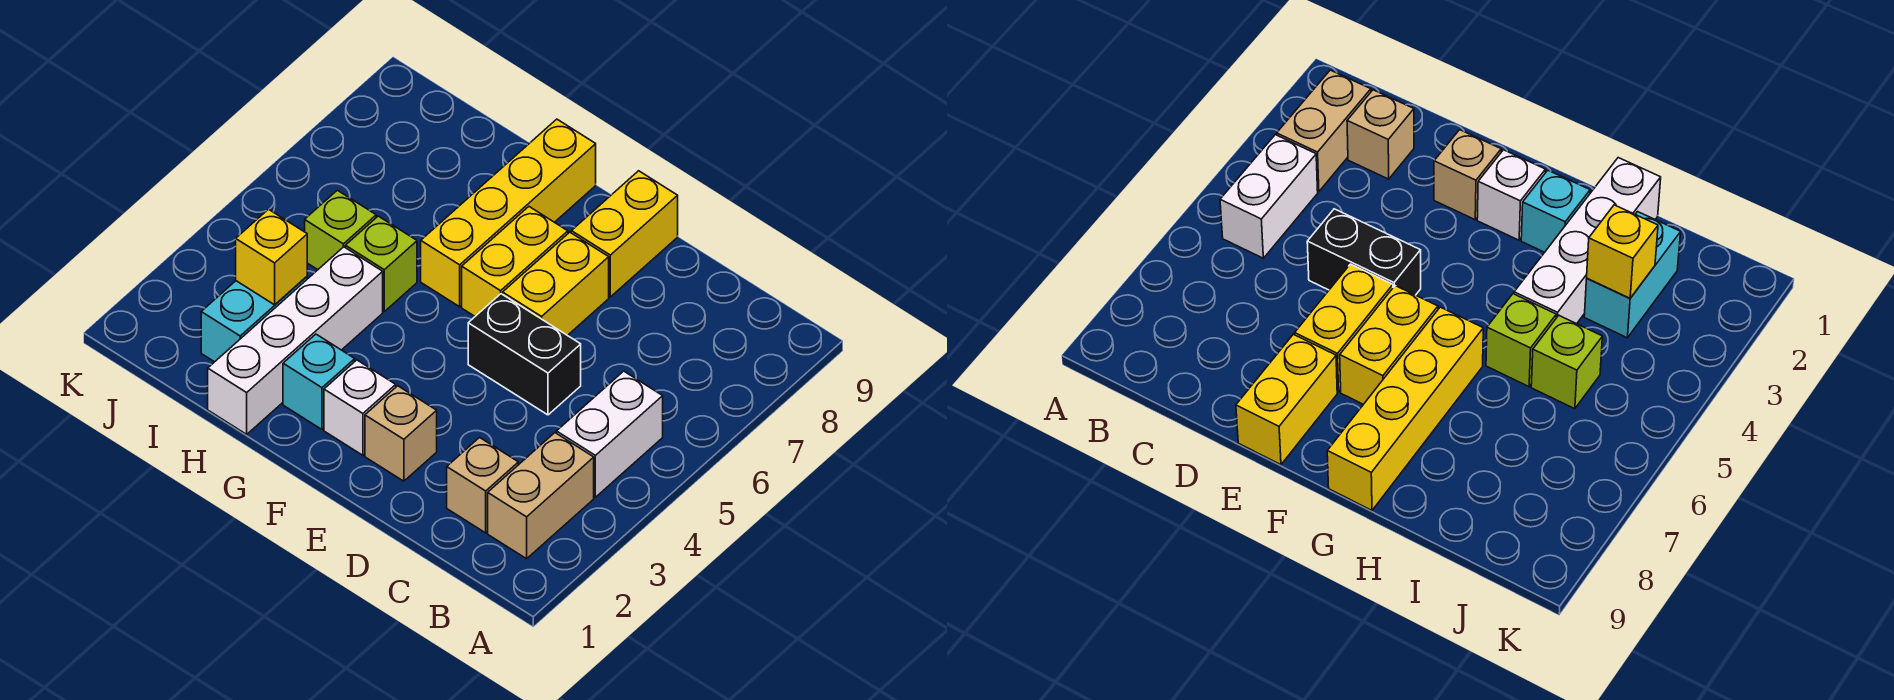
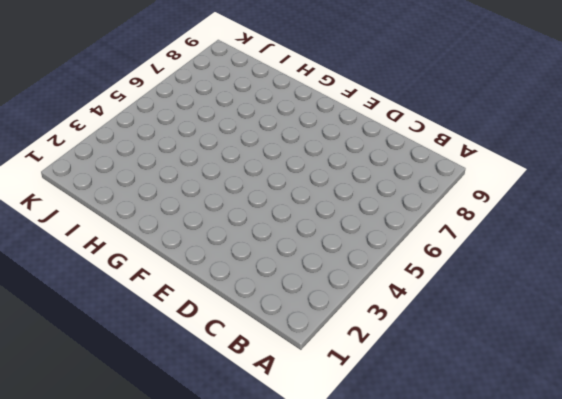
none -> tan 1x2 brick [488,433,594,559]
none -> white 1x2 brick [557,371,663,497]
none -> tan 1x1 brick [447,438,518,533]

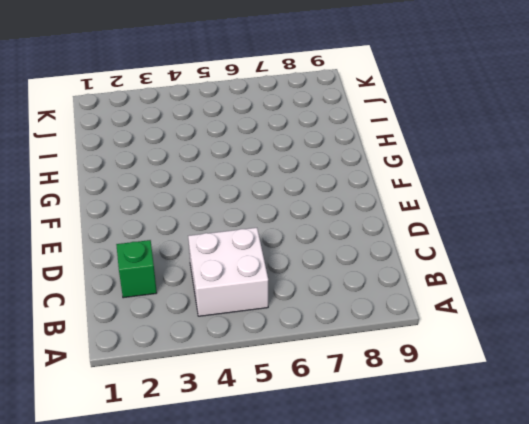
white 2x2 brick [188,228,268,316] -> white 1x2 brick [557,371,663,497]
green 1x1 brick [116,240,157,298] -> tan 1x1 brick [447,438,518,533]
none -> tan 1x2 brick [488,433,594,559]
none -> black 1x2 brick [468,294,581,415]
none -> tan 1x1 brick [365,386,437,481]

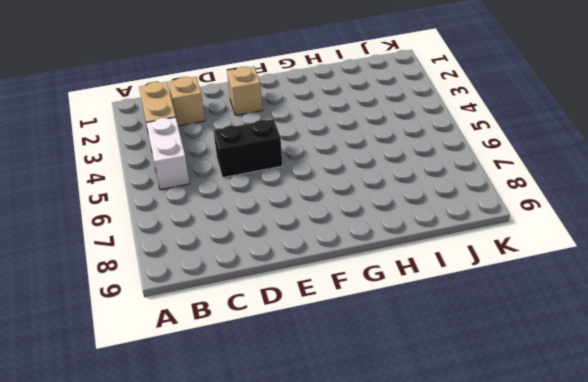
none -> yellow 1x2 brick [503,232,609,335]
none -> yellow 1x2 brick [571,171,678,297]
none -> white 1x1 brick [324,360,396,455]

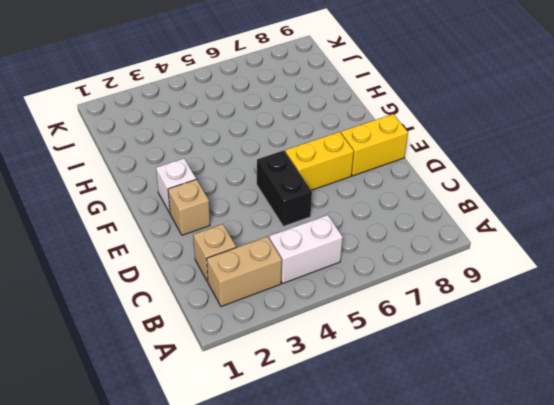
none -> yellow 1x2 brick [462,207,568,316]
none -> cyan 1x1 brick [283,334,355,429]
none -> yellow 1x4 brick [421,119,596,307]

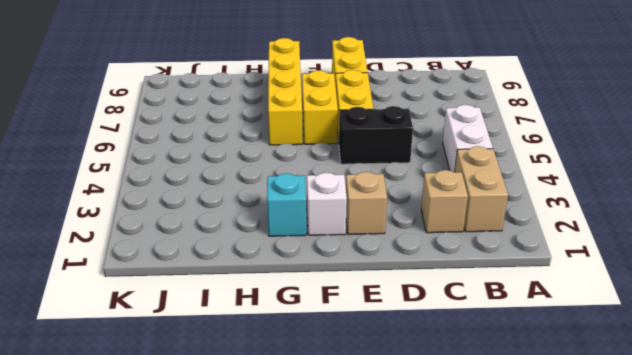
none -> white 1x4 brick [208,247,383,434]
none -> lime 1x1 brick [345,216,417,311]
none -> cyan 1x2 brick [201,277,307,362]

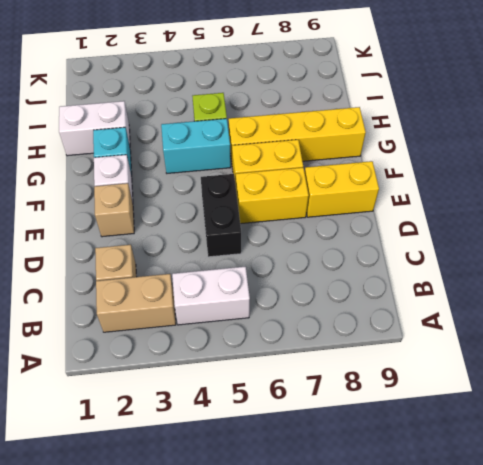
cyan 1x2 brick [161,119,231,173] -> cyan 1x2 brick moved to [201,277,307,362]
white 1x2 brick [59,101,130,156] -> white 1x4 brick [208,247,383,434]
none -> lime 1x1 brick [305,190,376,270]
none -> yellow 1x1 brick [236,209,307,305]

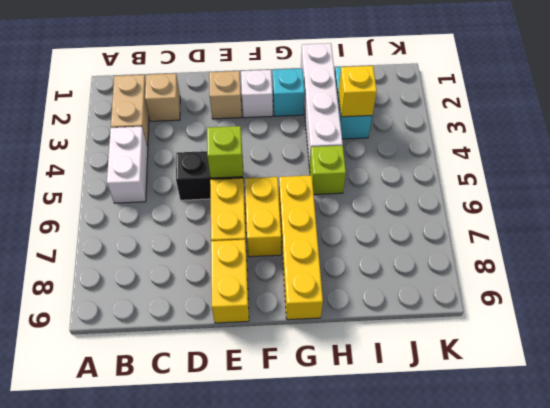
lime 1x1 brick [207,126,243,178] -> lime 1x1 brick moved to [305,190,376,270]

